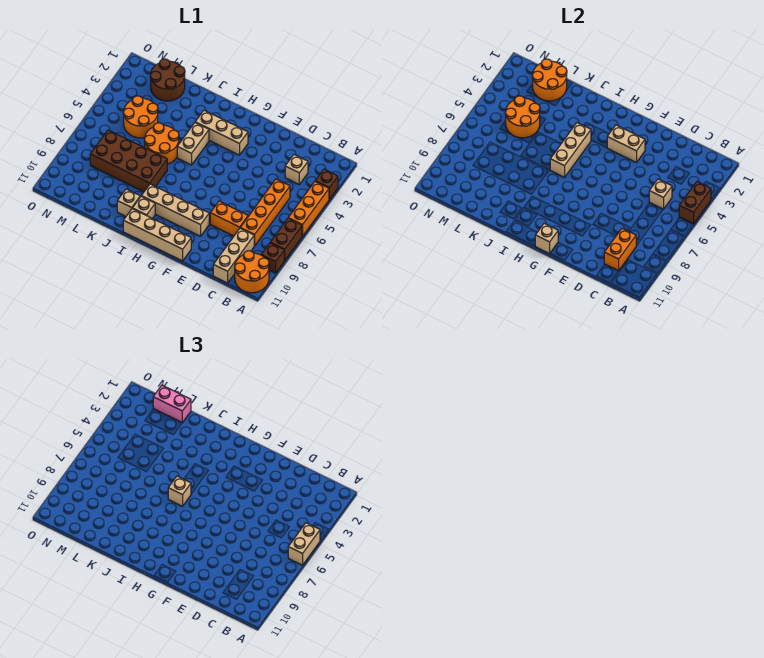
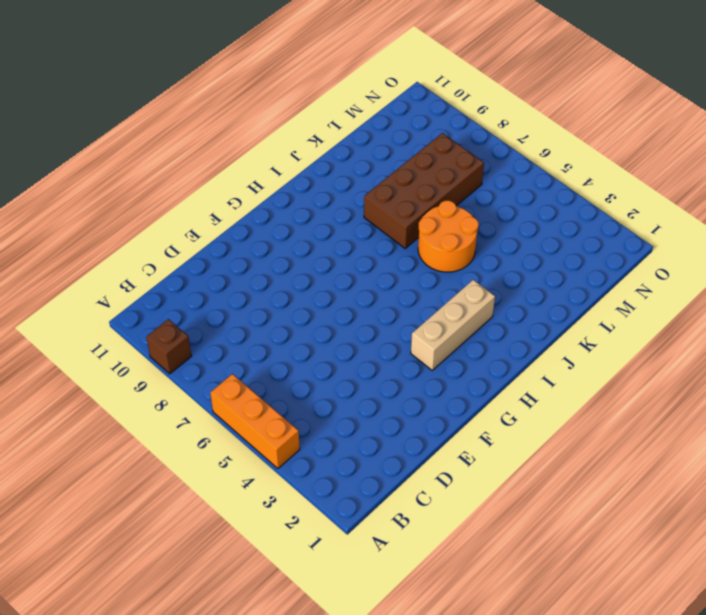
none -> brown 1x1 brick [315,169,338,199]
none -> brown 1x2 brick [270,218,302,261]
none -> orange 2x2 round brick [235,251,269,293]
none -> tan 1x1 brick [285,155,308,184]

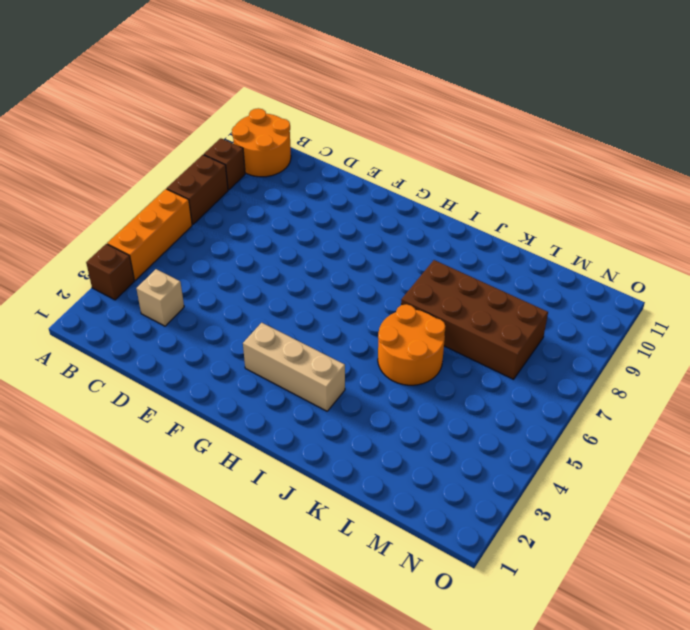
none -> orange 1x4 brick [241,179,290,246]
none -> tan 1x3 brick [213,228,254,283]
none -> orange 1x2 brick [210,201,248,236]
none -> tan 1x4 brick [142,184,209,236]

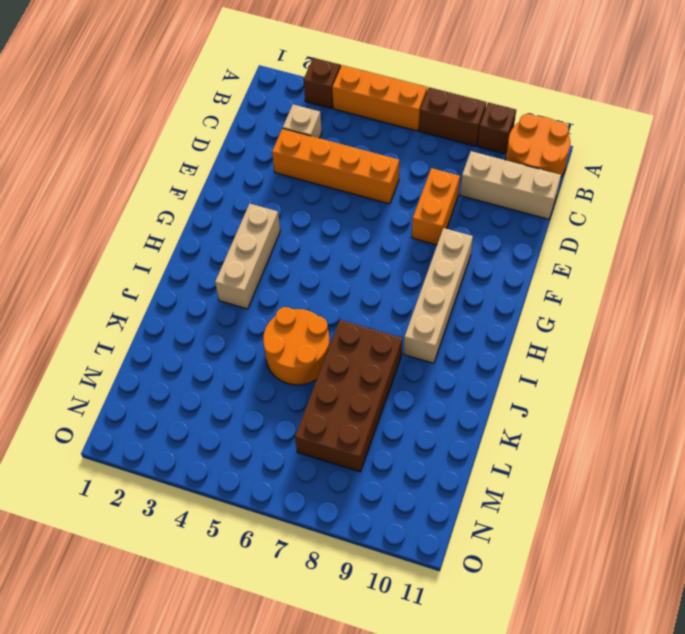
orange 1x4 brick [272,128,399,204] -> orange 1x4 brick moved to [241,179,290,246]
none -> tan 1x4 brick [123,209,191,261]
none -> tan 1x2 brick [177,123,209,165]
none -> tan 1x1 brick [132,196,155,219]
none -> tan 1x1 brick [117,189,140,216]

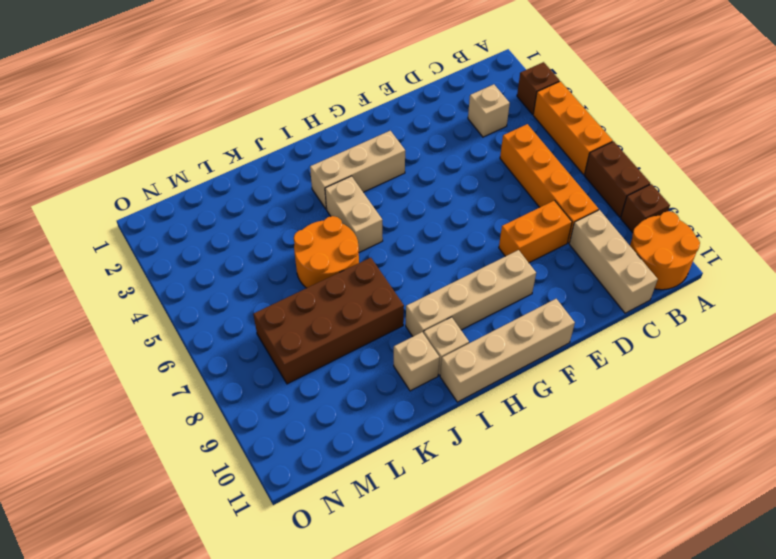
none -> brown 2x2 round brick [150,59,185,101]
none -> orange 2x2 round brick [123,96,158,138]
none -> brown 1x2 brick [679,182,711,224]
none -> tan 1x1 brick [649,179,672,209]

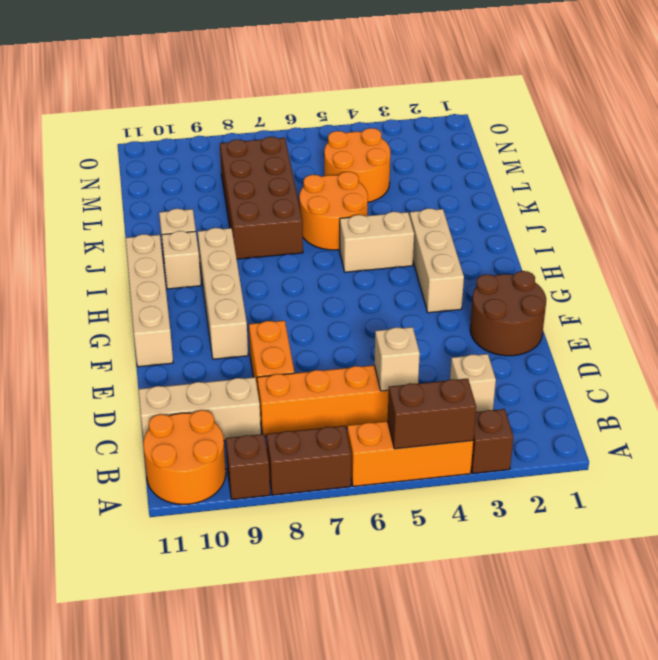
brown 2x2 round brick [470,271,546,356] -> brown 2x2 round brick moved to [150,59,185,101]
none -> orange 1x2 brick [604,228,636,271]
none -> tan 1x2 brick [607,125,645,163]
none -> tan 1x1 brick [535,223,558,254]
none -> tan 1x3 brick [550,123,591,177]

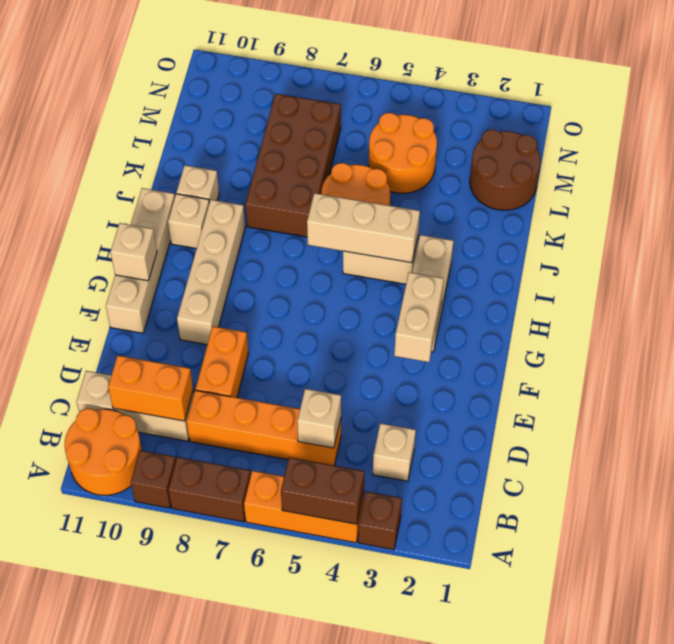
none -> orange 2x2 round brick [532,59,567,101]
none -> orange 2x2 round brick [505,96,540,138]
none -> tan 1x2 brick [288,523,320,565]
none -> tan 1x1 brick [168,476,191,506]

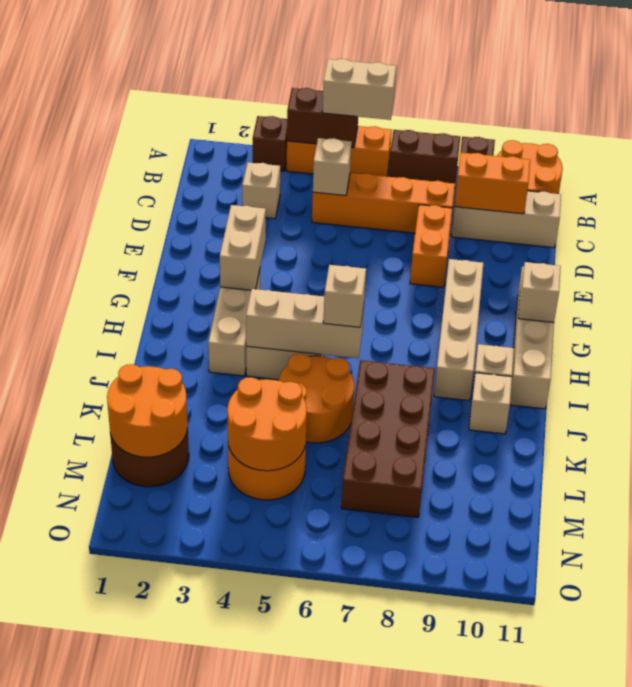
none -> pink 1x2 brick [153,385,191,423]

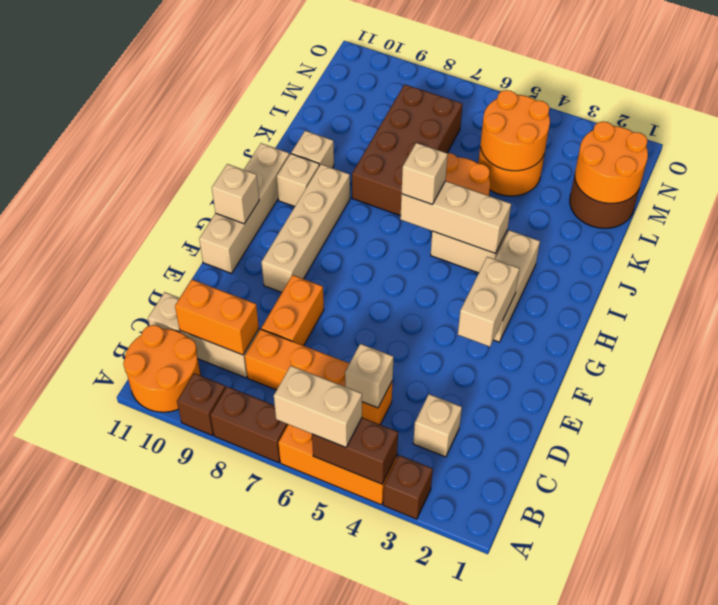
none -> pink 1x2 brick [153,385,191,423]

